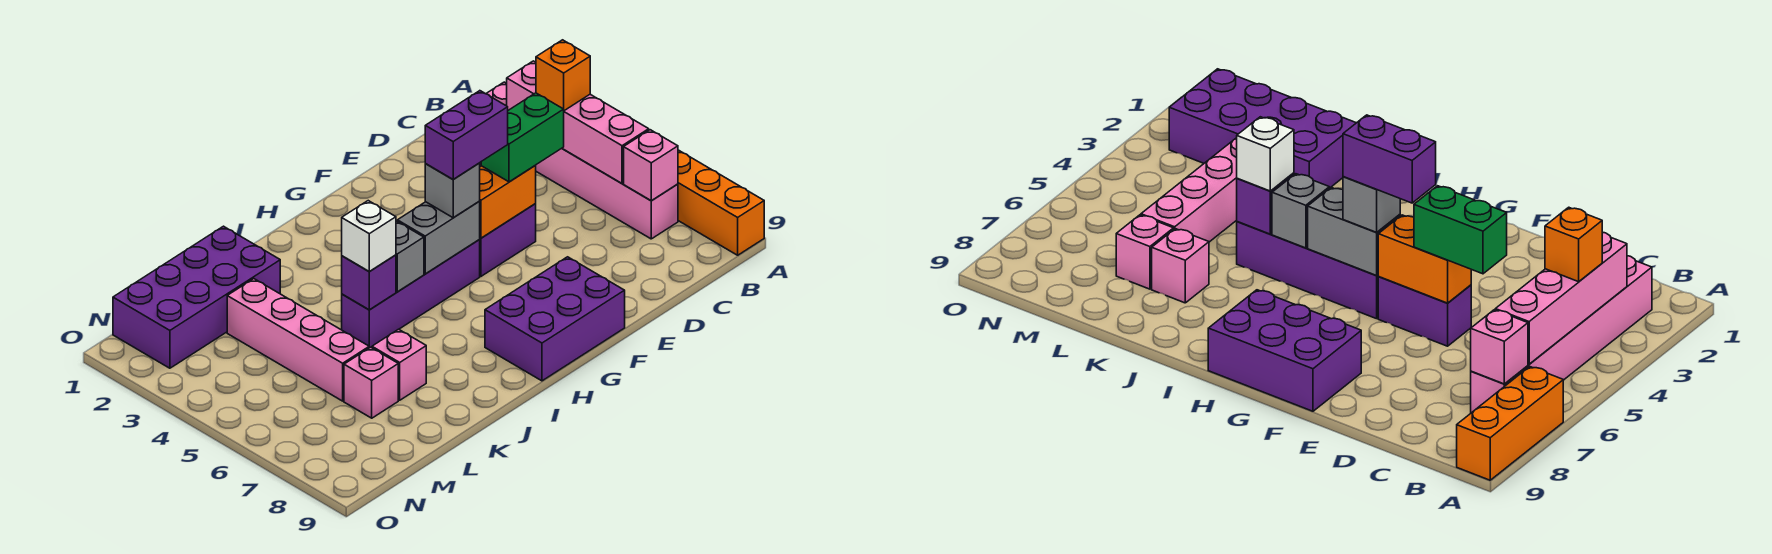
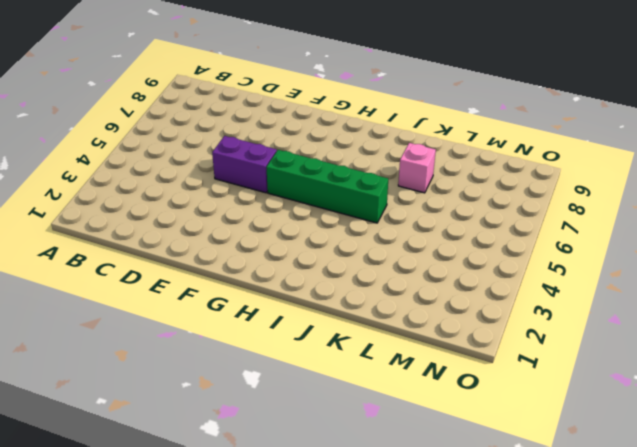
green 1x4 brick [266,150,388,223] -> purple 1x4 brick [342,240,480,348]
none -> orange 1x3 brick [678,150,764,255]
none -> pink 1x6 brick [486,82,678,239]
none -> purple 2x3 brick [485,257,625,381]

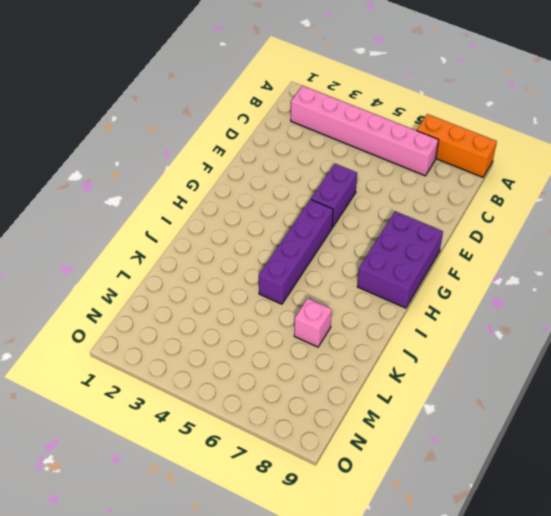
none -> purple 2x4 brick [113,226,280,368]
none -> pink 1x4 brick [227,279,369,401]
none -> pink 1x1 brick [344,347,398,418]

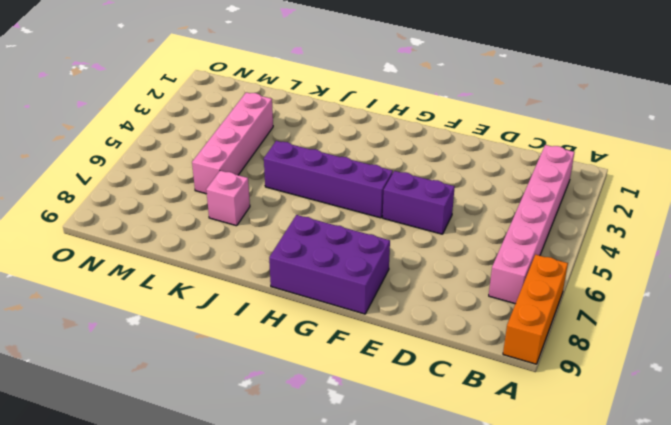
none -> purple 2x4 brick [113,226,280,368]
none -> pink 1x1 brick [344,347,398,418]
none -> pink 1x4 brick [507,61,649,183]

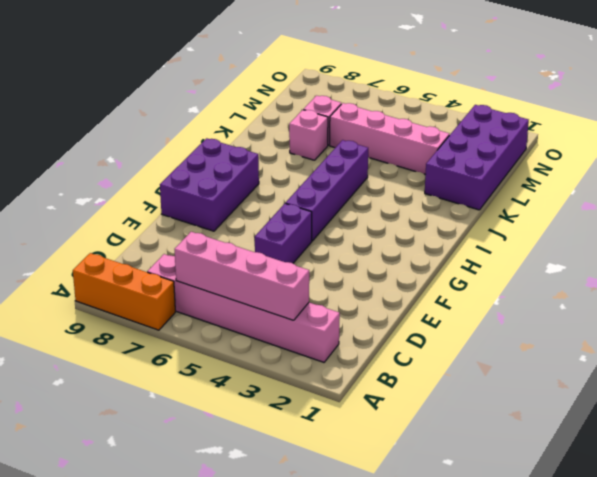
none -> pink 1x1 brick [624,130,678,201]
none -> orange 1x2 brick [480,166,536,238]
none -> grey 1x2 brick [397,201,480,274]

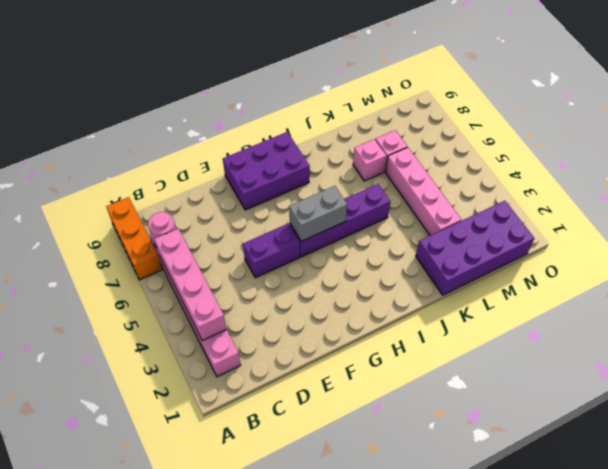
pink 1x1 round brick [148,212,176,247] -> pink 1x1 brick [624,130,678,201]
none -> orange 1x2 brick [480,166,536,238]
none -> grey 1x1 brick [396,221,424,292]
none -> purple 1x1 brick [342,255,396,310]

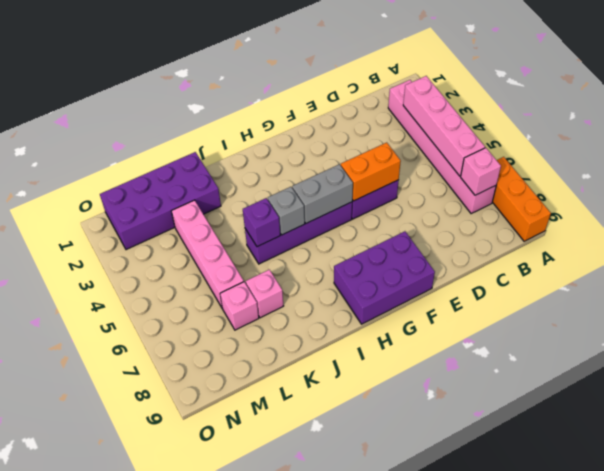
none -> orange 1x1 brick [536,40,590,111]
none -> green 1x2 brick [481,93,564,182]
none -> grey 1x1 brick [425,163,480,218]

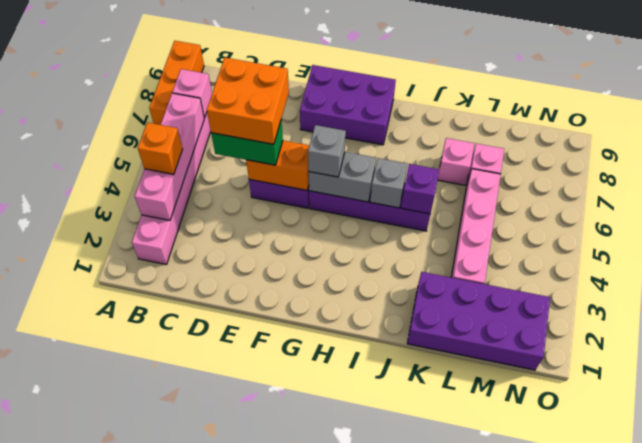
orange 2x2 brick [207,58,289,144] -> none
none -> white 1x1 brick [342,201,396,272]
none -> purple 1x2 brick [425,91,508,179]

